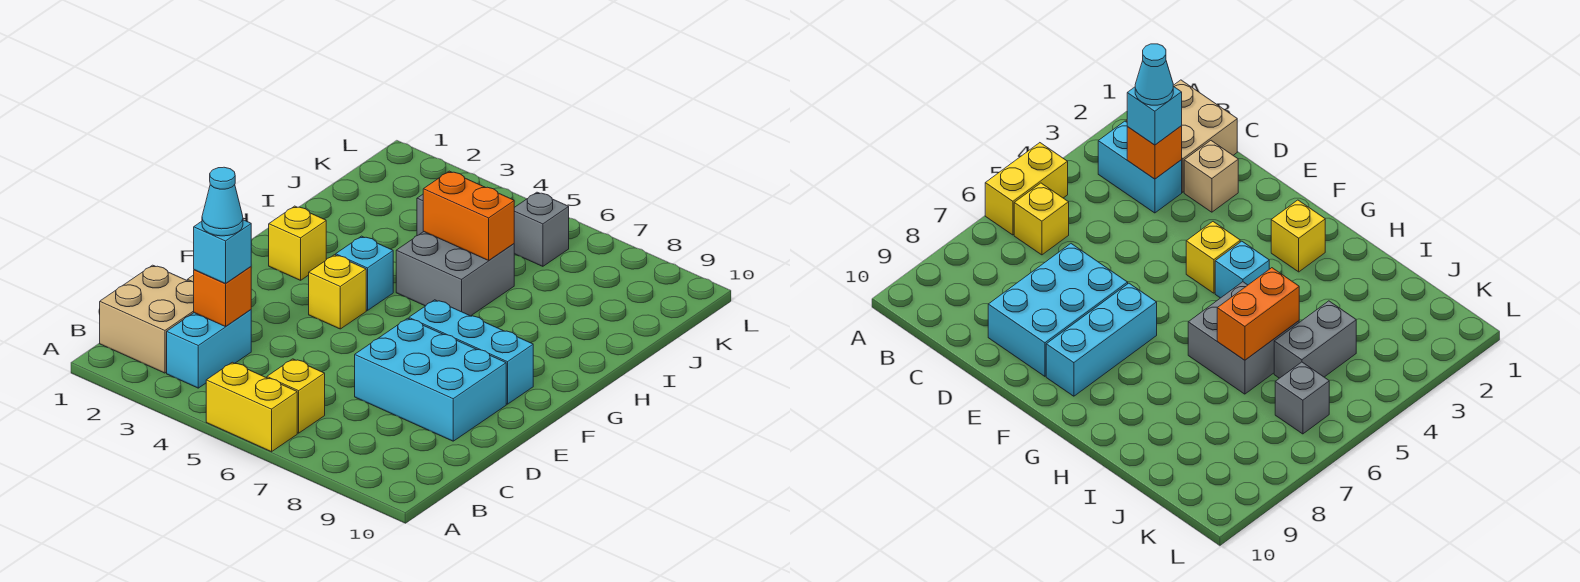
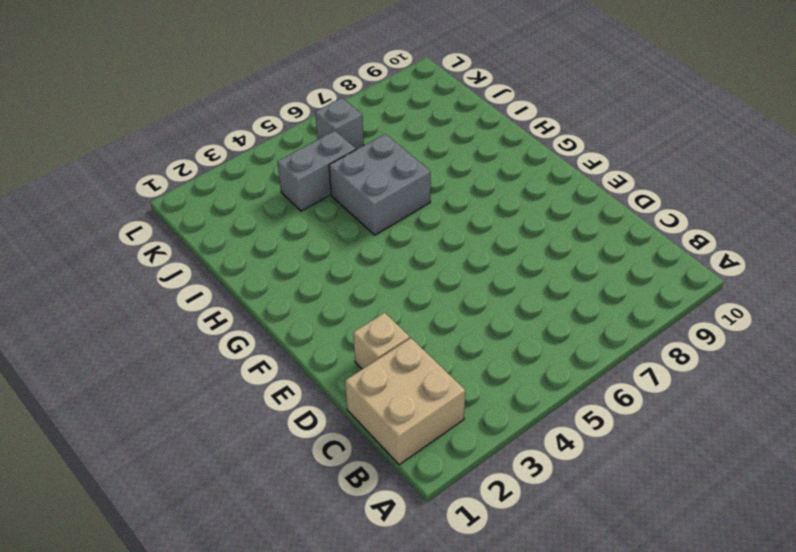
none -> yellow 1x2 brick [206,362,297,452]
none -> cyan 1x2 brick [167,310,251,388]
none -> yellow 1x1 brick [267,359,325,433]

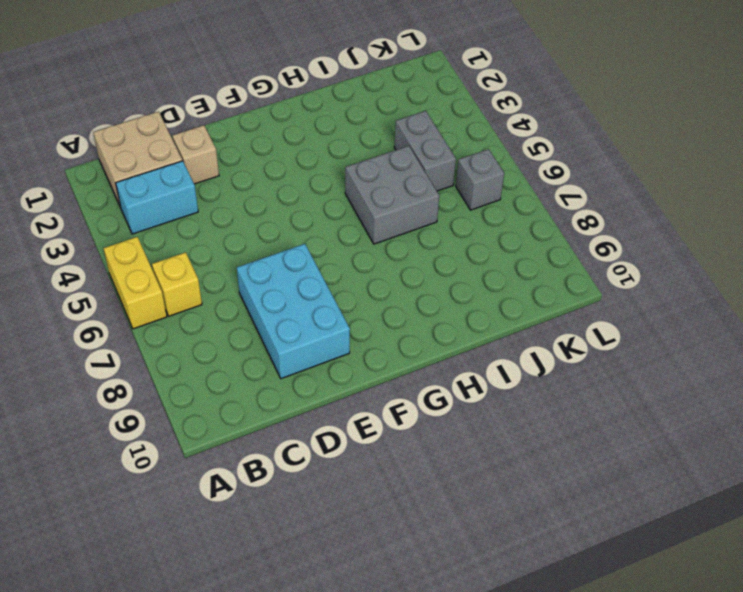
none -> yellow 1x1 brick [309,255,366,329]
none -> cyan 1x3 brick [409,300,533,404]
none -> yellow 1x1 brick [269,206,326,280]

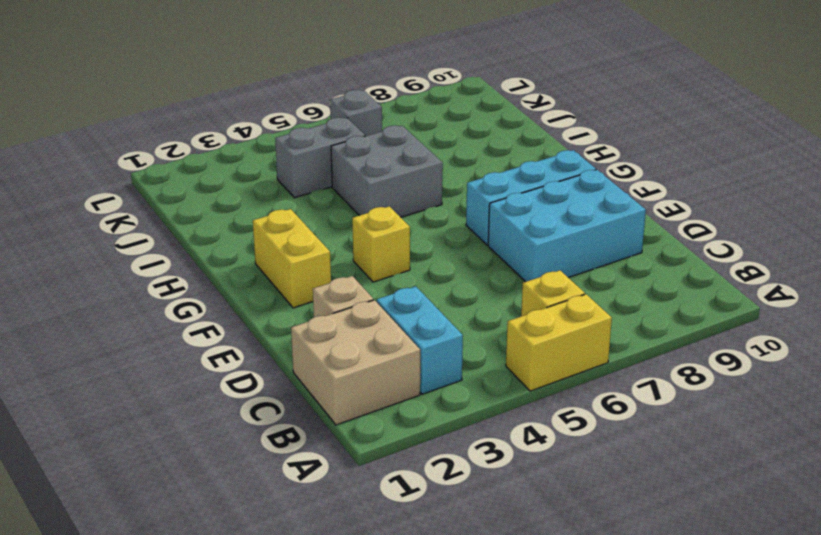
yellow 1x2 brick [253,209,331,308] -> yellow 1x1 brick [269,206,326,280]
none -> cyan 1x1 brick [336,236,393,311]
none -> orange 1x1 brick [194,267,251,327]
none -> orange 1x2 brick [423,171,514,260]

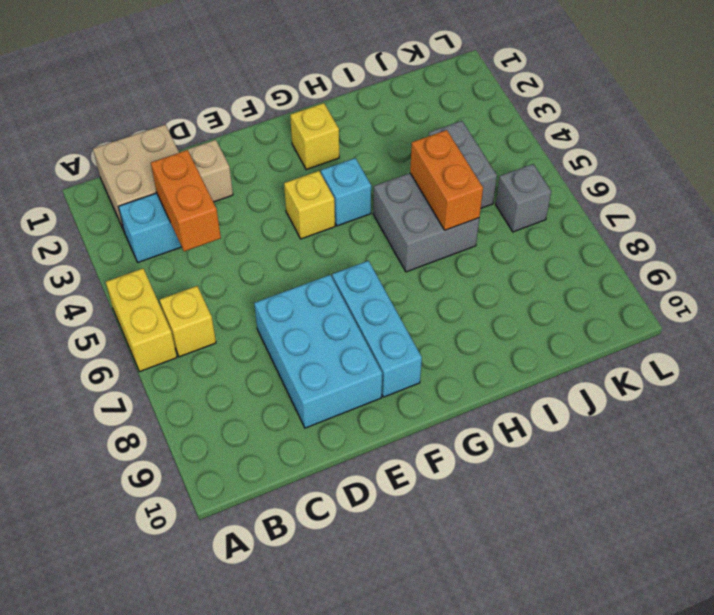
orange 1x2 brick [151,150,221,251] -> orange 1x1 brick [194,267,251,327]
none -> cyan 1x1 brick [194,220,251,284]
none -> cyan 1x1 cone [202,167,243,236]

